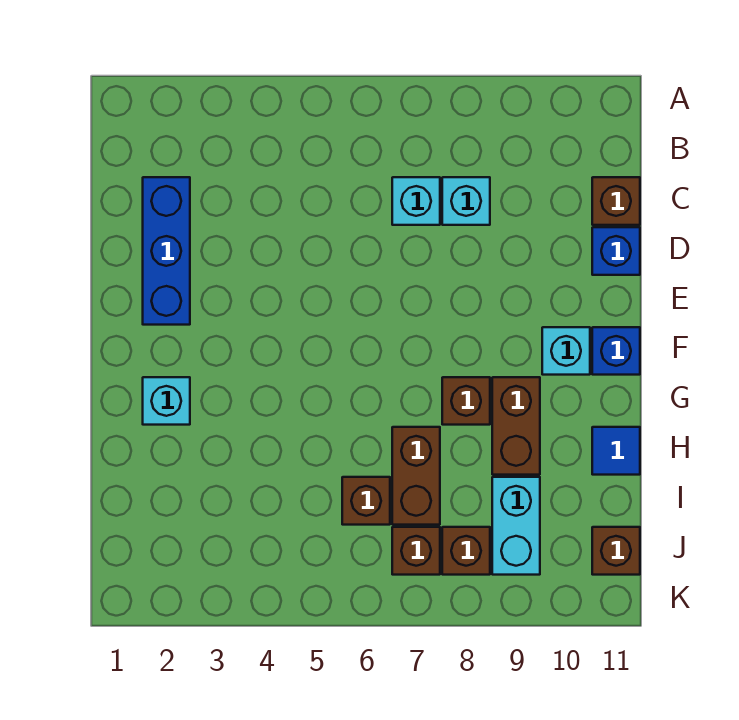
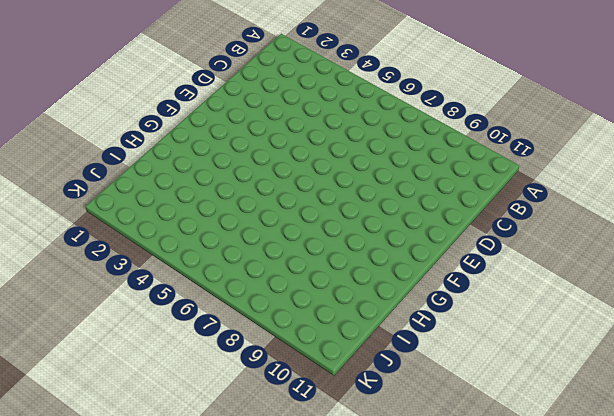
none -> blue 1x3 brick [143,177,190,325]
none -> cyan 1x1 brick [392,177,440,225]
none -> cyan 1x1 brick [442,177,490,225]

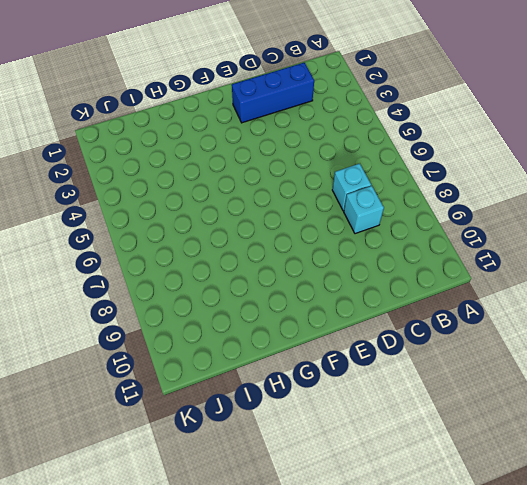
none -> brown 1x1 brick [592,177,640,225]
none -> blue 1x1 brick [592,227,640,275]
none -> cyan 1x1 brick [542,327,590,375]

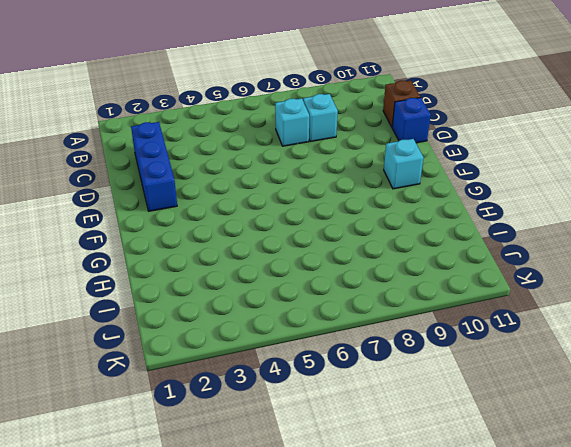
none -> blue 1x1 brick [592,327,640,375]
none -> cyan 1x1 brick [143,377,190,425]
none -> brown 1x1 brick [442,377,490,425]

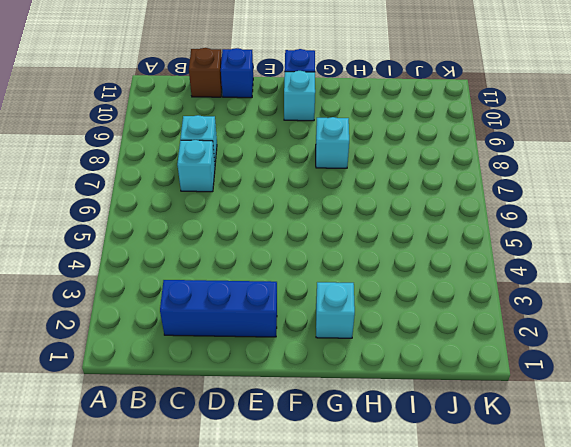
cyan 1x1 brick [316,117,349,168] -> brown 1x1 brick [442,377,490,425]
none -> brown 1x2 brick [492,377,540,475]
none -> brown 1x2 brick [392,427,440,525]
none -> blue 1x1 tile [592,427,640,475]

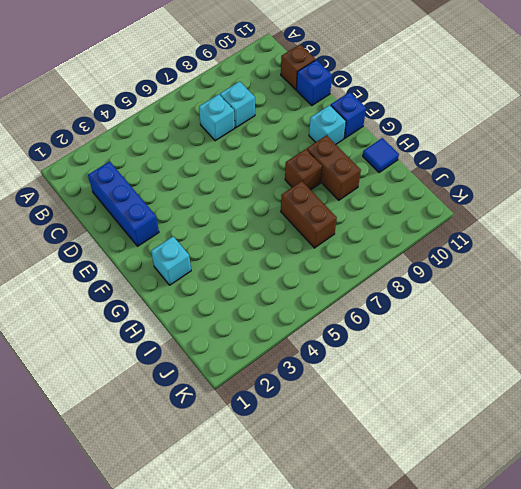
none -> brown 1x1 brick [342,477,390,525]
none -> cyan 1x2 brick [492,477,540,575]
none -> brown 1x1 brick [392,527,440,575]

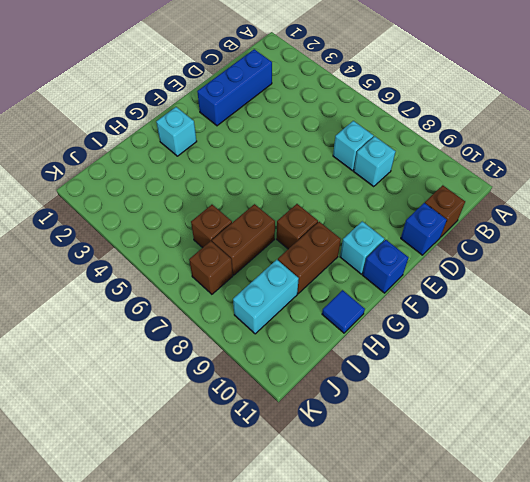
none -> brown 1x1 brick [442,527,490,575]
none -> brown 1x1 brick [592,527,640,575]

